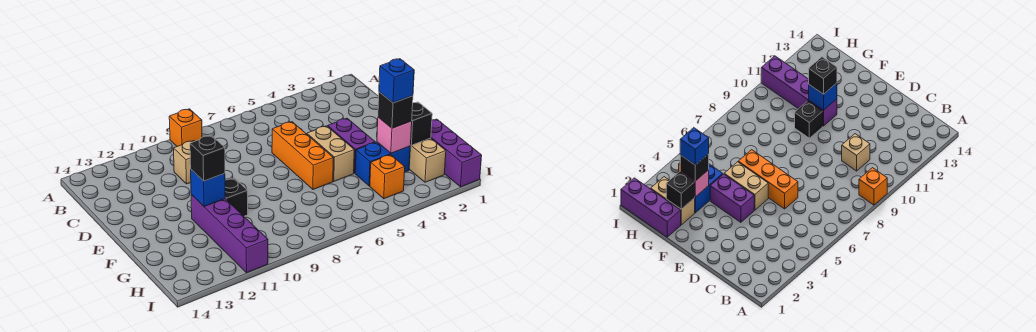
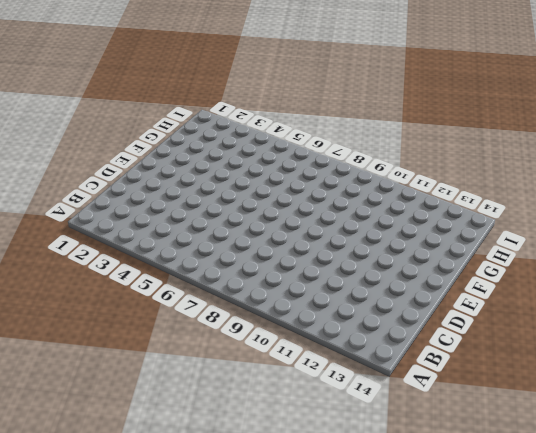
none -> orange 1x1 brick [169,109,202,146]
none -> tan 1x1 brick [174,141,194,184]
none -> orange 1x3 brick [272,122,333,189]

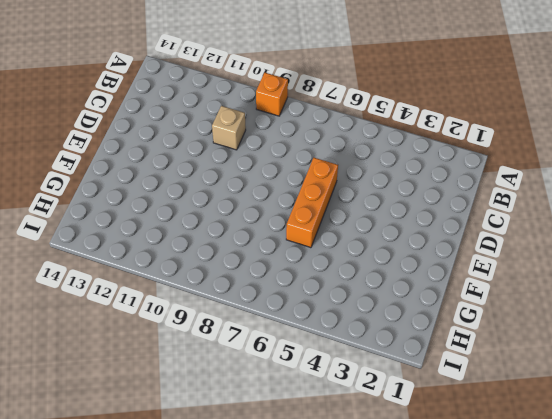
none -> purple 1x2 brick [328,118,375,173]
none -> tan 1x2 brick [307,126,354,181]
none -> black 1x1 brick [225,178,248,216]

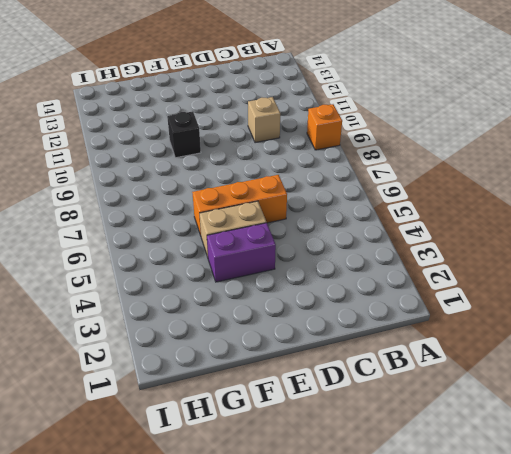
none -> purple 1x4 brick [191,195,268,273]
none -> purple 1x3 brick [431,119,482,187]
none -> tan 1x2 brick [409,138,446,182]

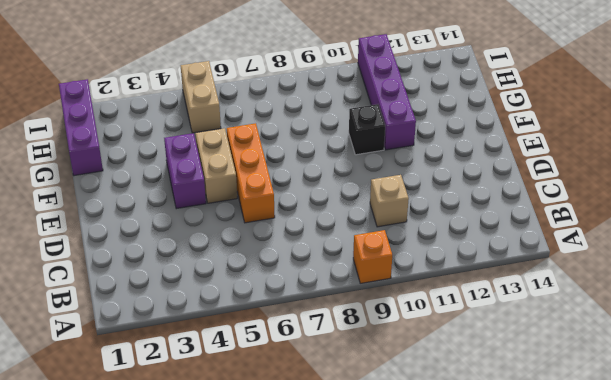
tan 1x2 brick [181,61,221,133] -> tan 1x2 brick moved to [409,138,446,182]
none -> blue 1x2 brick [355,142,410,186]
none -> orange 1x1 brick [370,155,405,199]
none -> blue 1x1 brick [191,170,225,206]

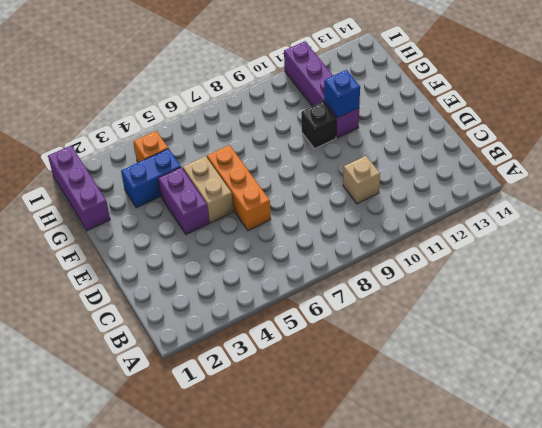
none -> orange 1x1 brick [169,109,202,146]
none -> tan 1x2 brick [409,138,446,182]
none -> black 1x1 brick [411,102,432,145]

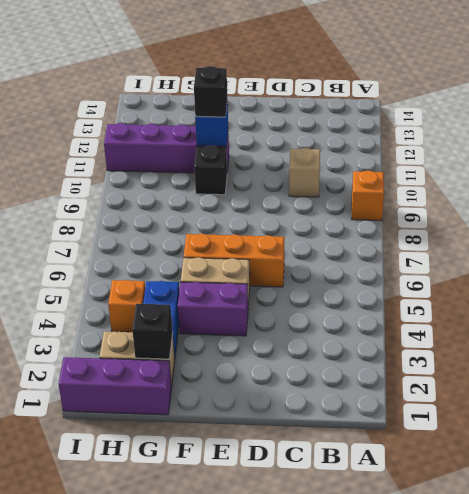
none -> pink 1x1 brick [377,117,412,153]
none -> black 1x1 brick [378,92,413,128]
none -> blue 1x1 brick [379,59,414,103]

